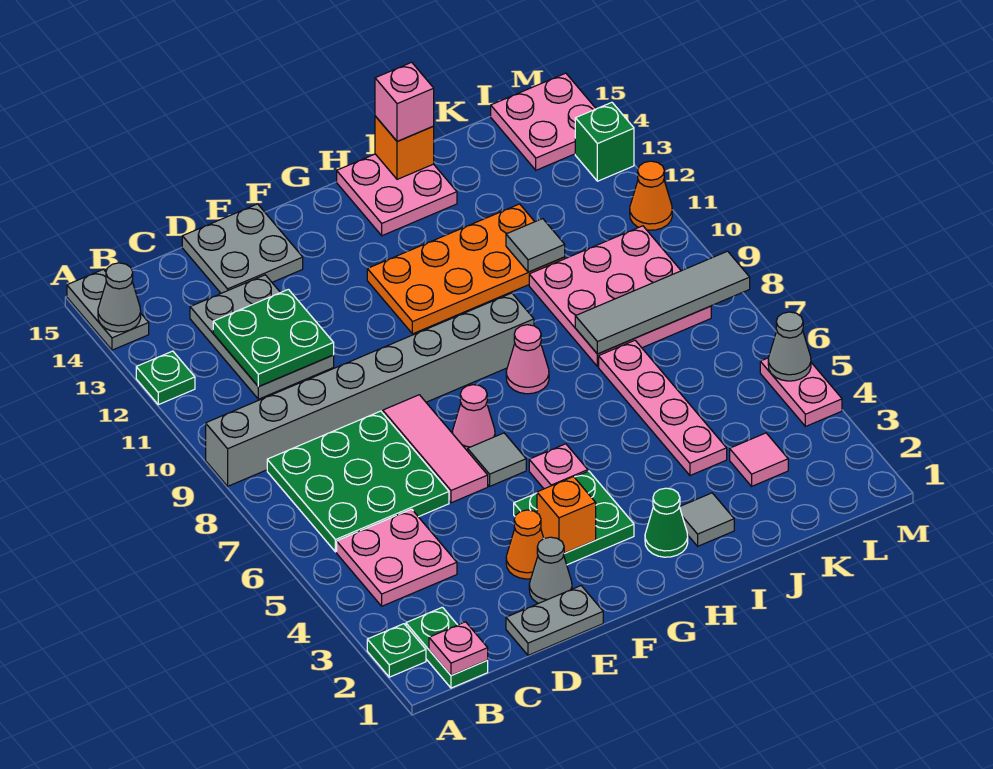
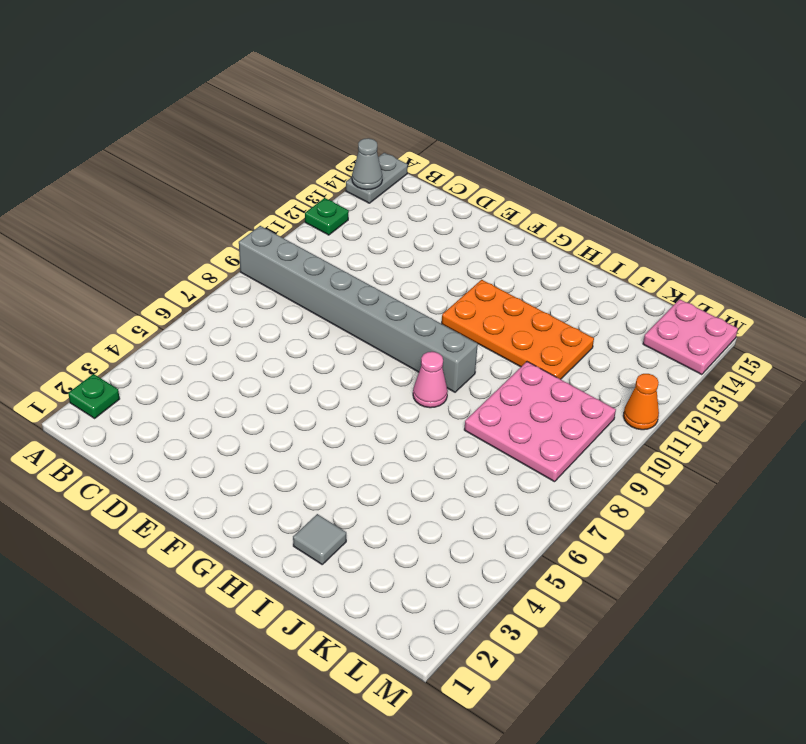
none -> green 1x2 plate [406,607,488,688]
none -> pink 2x2 plate [337,509,457,606]
none -> green 3x3 plate [267,411,449,552]
none -> grey 2x3 plate [190,275,334,399]

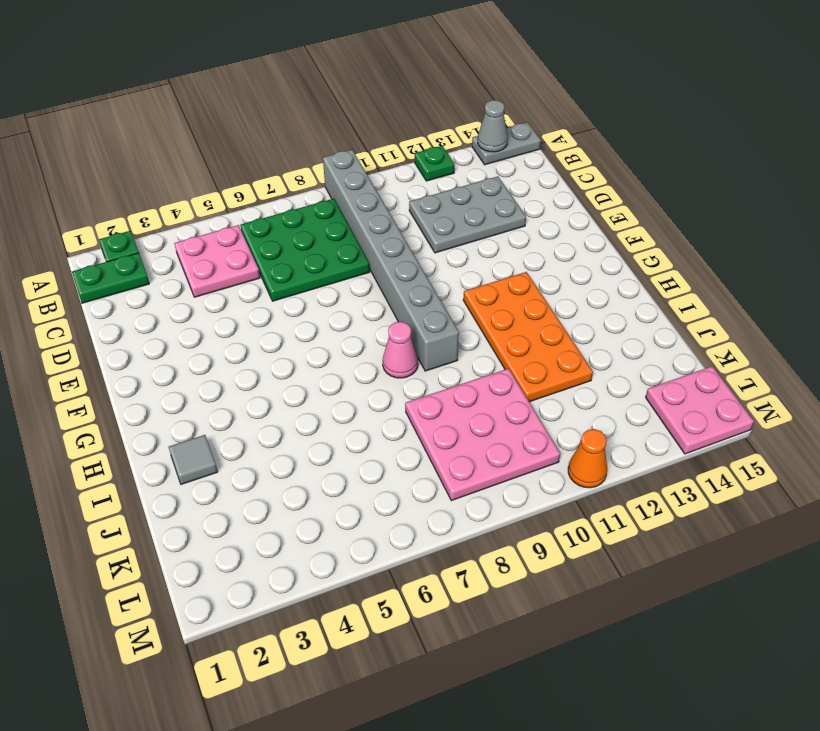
none -> grey 1x2 plate [506,586,603,655]
none -> grey 2x2 plate [182,204,303,293]
none -> grey 1x1 cone [529,537,572,603]
none -> orange 1x1 cone [506,510,544,579]

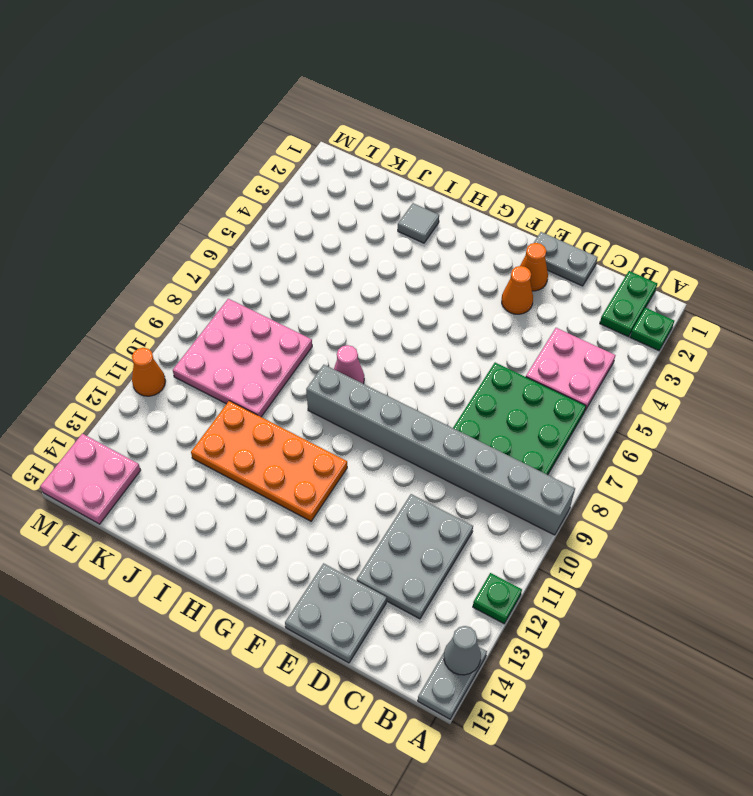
orange 1x1 cone [520,243,548,291] -> grey 1x1 cone [529,537,572,603]
none -> pink 1x3 tile [383,395,488,503]
none -> green 2x2 plate [514,471,634,565]
none -> grey 1x1 tile [468,433,526,486]
none -> pink 1x1 cone [452,385,495,451]

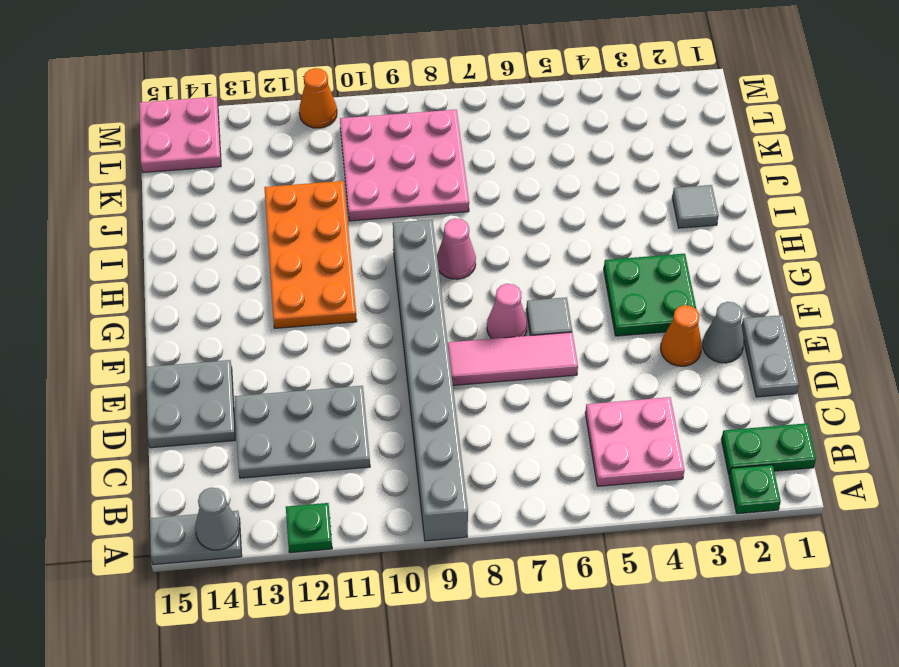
none -> green 3x3 plate [267,411,449,552]
none -> pink 1x1 plate [529,444,588,489]
none -> green 1x1 cone [645,488,688,557]
none -> pink 2x2 plate [337,154,457,236]

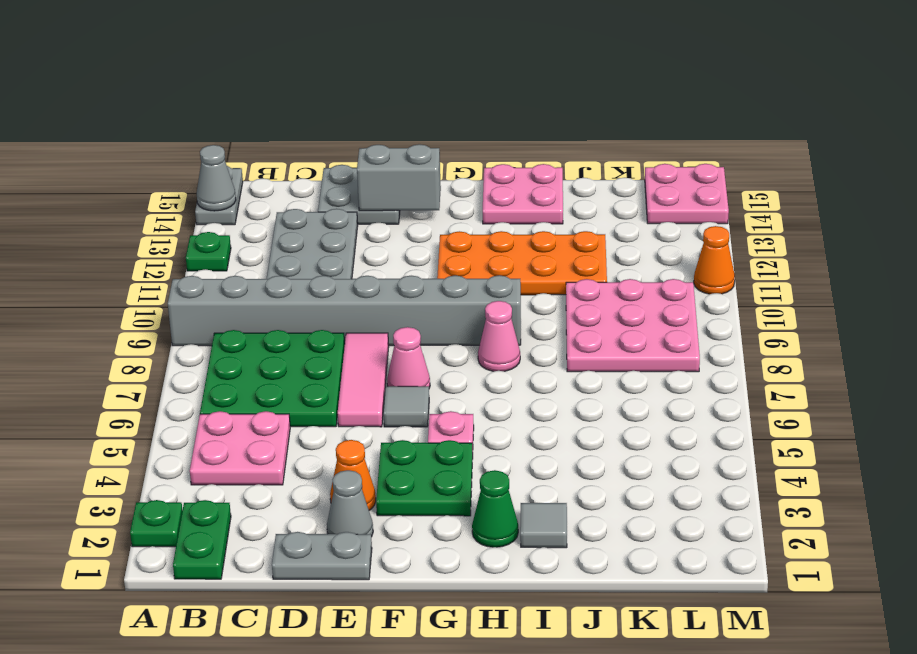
grey 1x2 brick [357,144,441,211] -> none
none -> pink 1x4 plate [599,340,727,475]
none -> pink 1x1 tile [730,433,788,486]
none -> pink 1x2 plate [760,358,842,427]
none -> green 1x1 brick [575,102,634,181]

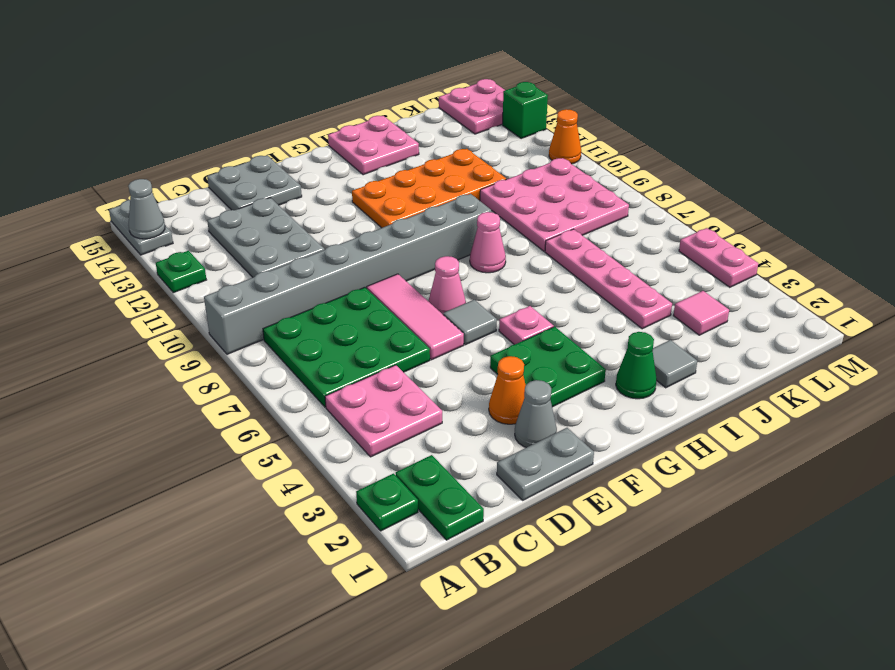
none -> pink 1x1 plate [429,622,488,675]
none -> green 2x2 plate [213,289,334,387]
none -> orange 1x1 brick [537,477,596,553]
none -> orange 1x1 brick [375,116,434,179]

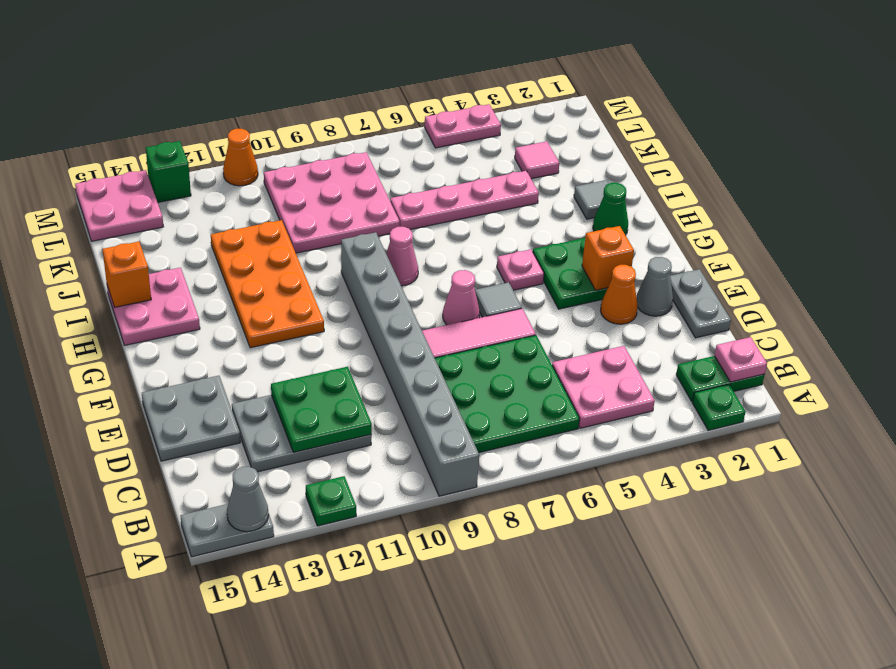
none -> grey 1x4 tile [575,251,750,354]
none -> grey 1x1 tile [506,219,565,272]
none -> grey 1x1 cone [768,312,811,381]
none -> pink 1x1 brick [375,62,434,141]

